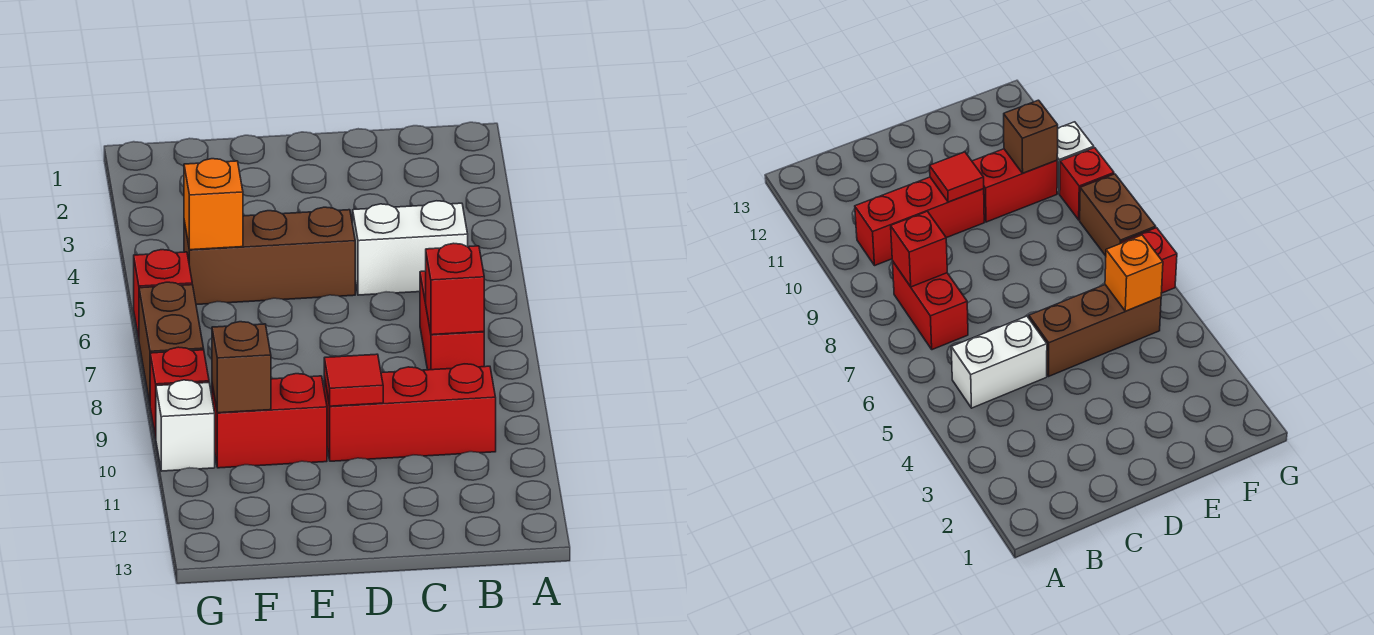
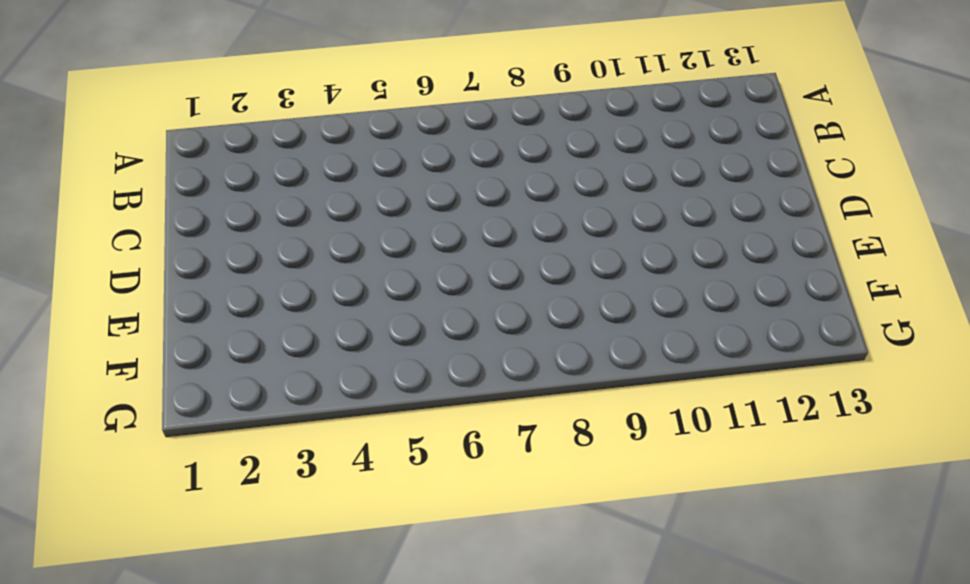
none -> white 1x2 brick [353,201,468,295]
none -> red 1x2 brick [420,271,484,370]
none -> red 1x3 brick [324,364,496,461]

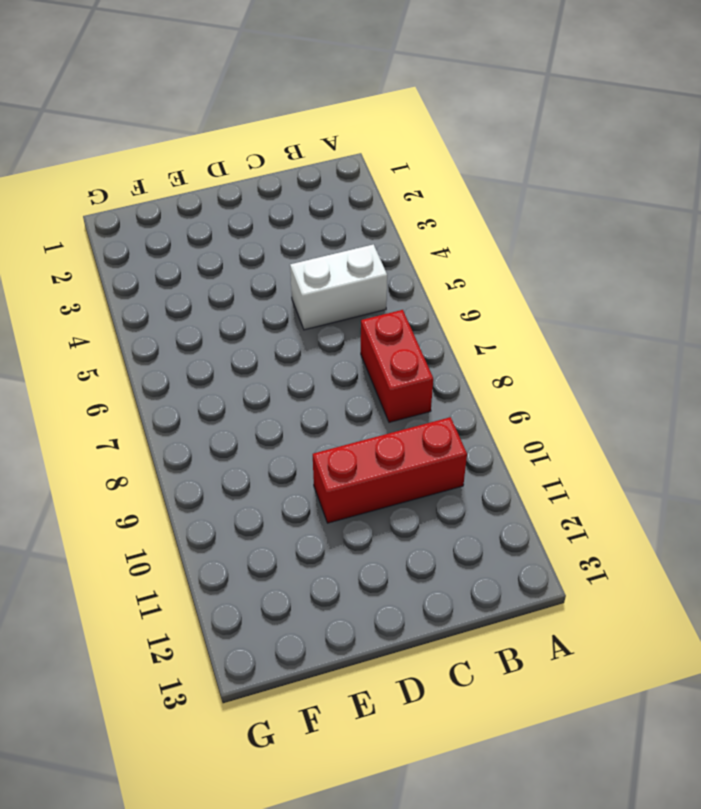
none -> brown 1x3 brick [184,207,355,305]
none -> red 1x2 brick [212,374,327,468]
none -> red 1x1 brick [134,250,192,339]

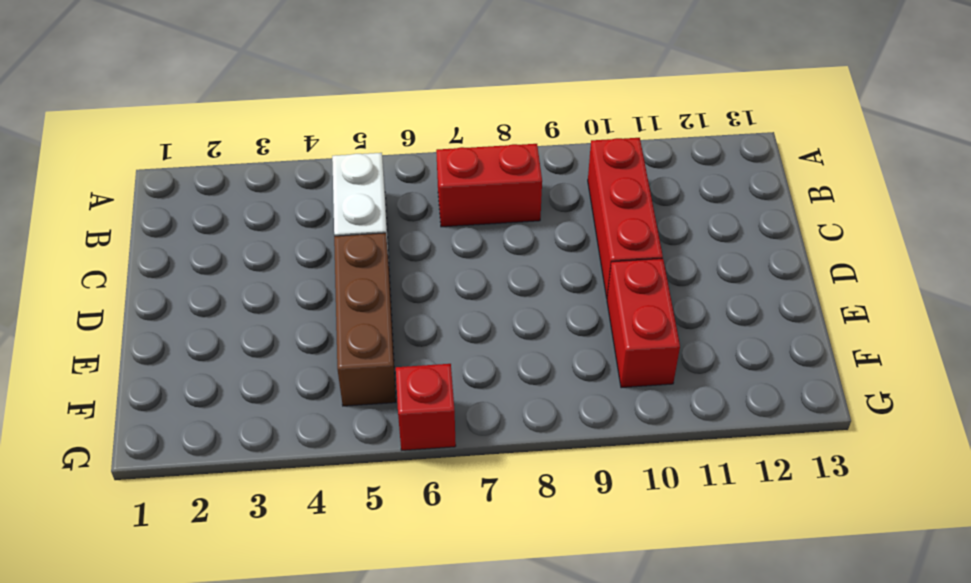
none -> brown 1x2 brick [139,282,204,403]
none -> red 1x1 brick [150,347,209,438]
none -> white 1x1 brick [156,380,215,471]

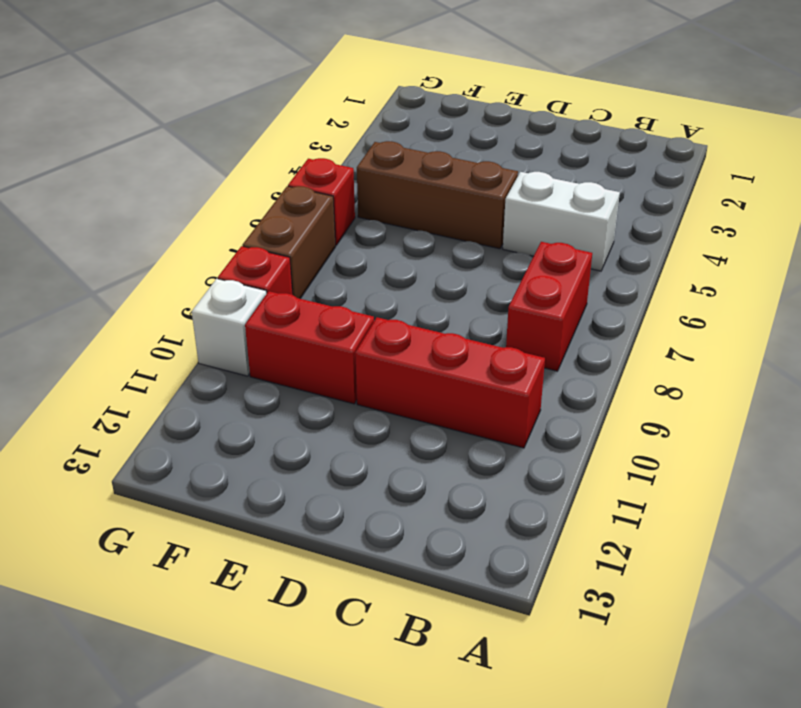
none -> red 1x1 brick [426,243,484,335]
none -> red 1x1 tile [324,354,383,406]
none -> orange 1x1 brick [184,159,243,250]

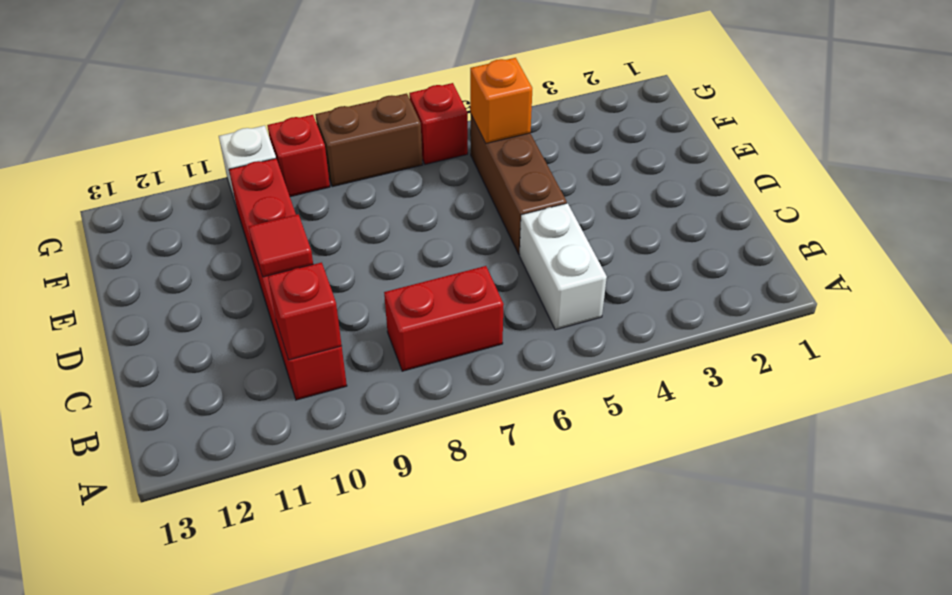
red 1x1 brick [268,262,342,360] -> red 1x1 brick moved to [426,243,484,335]
none -> brown 1x1 brick [212,322,271,413]

